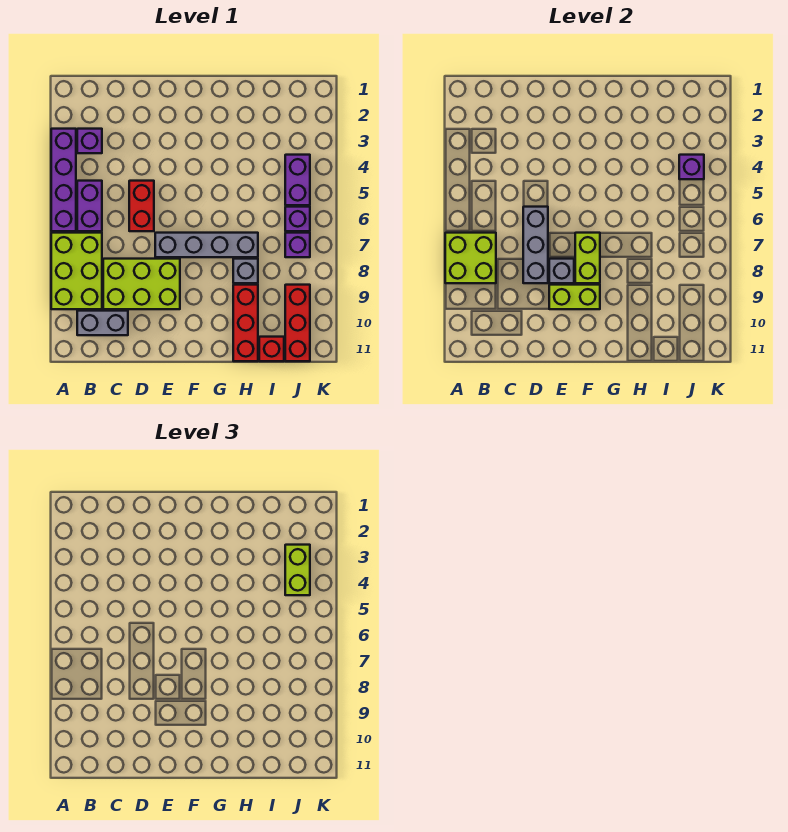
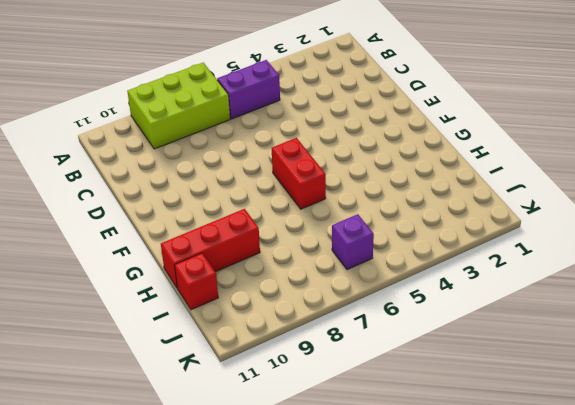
red 1x2 brick [272,138,326,209] -> red 1x2 brick turned to [129,181,154,231]
none -> purple 1x4 brick [51,129,76,231]
none -> purple 1x1 brick [77,129,102,153]
none -> grey 1x2 brick [77,311,128,335]

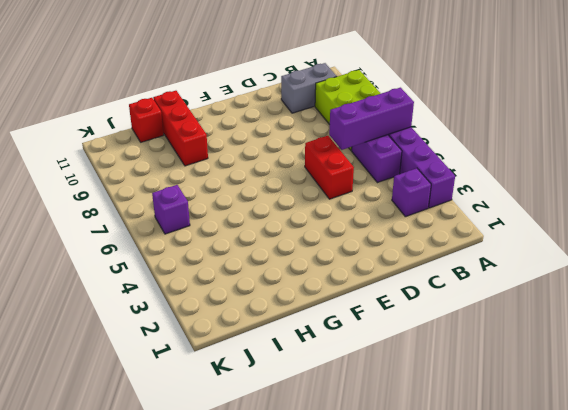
purple 1x3 brick [329,88,414,150] -> none
none -> lime 2x3 brick [103,259,180,309]
none -> grey 1x4 brick [155,233,258,257]
none -> grey 1x1 brick [233,259,258,283]

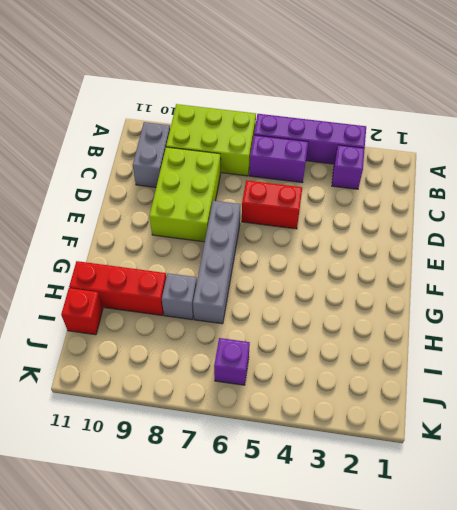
none -> purple 1x2 brick [285,155,310,205]
none -> purple 1x1 brick [285,233,310,257]
none -> red 1x3 brick [285,285,310,361]

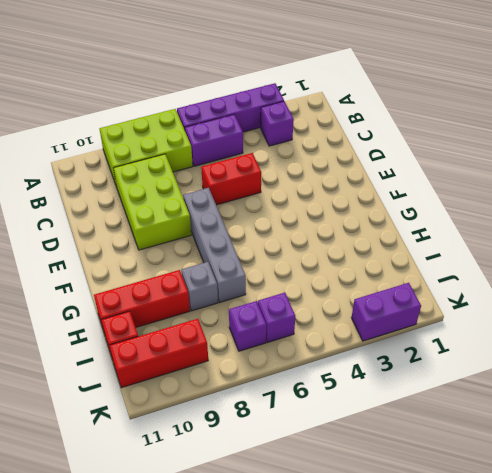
purple 1x2 brick [351,283,421,341] -> purple 1x2 brick moved to [285,155,310,205]
none -> grey 1x2 brick [77,311,128,335]
none -> lime 2x2 brick [445,233,496,283]
none -> grey 1x3 brick [523,207,548,283]

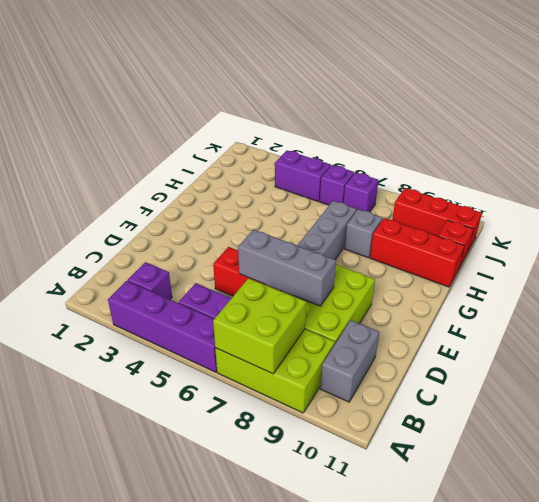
none -> grey 1x1 brick [549,259,574,283]
none -> lime 1x2 brick [549,285,600,309]
none -> lime 1x2 brick [575,233,600,283]

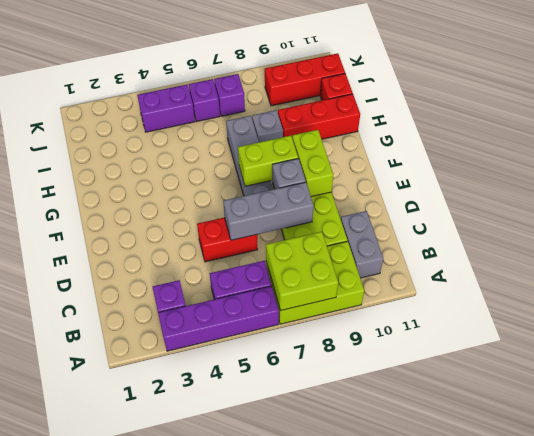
none -> purple 1x1 brick [679,155,704,179]
none -> lime 1x2 brick [285,545,310,595]

